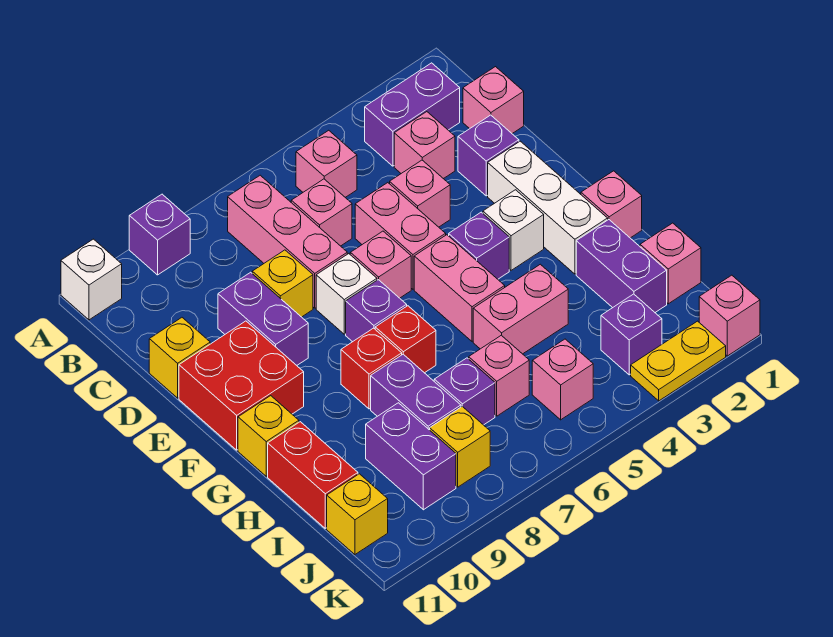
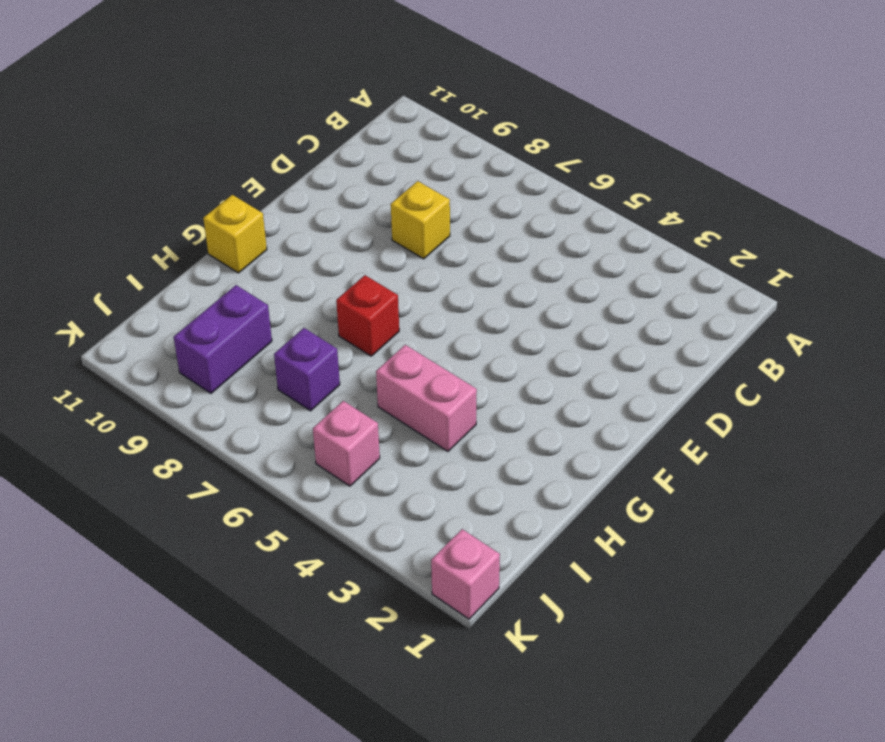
none -> purple 1x1 brick [129,194,190,275]
none -> white 1x1 brick [61,239,122,320]
none -> purple 1x2 brick [365,63,460,166]
none -> pink 1x1 brick [296,130,357,197]

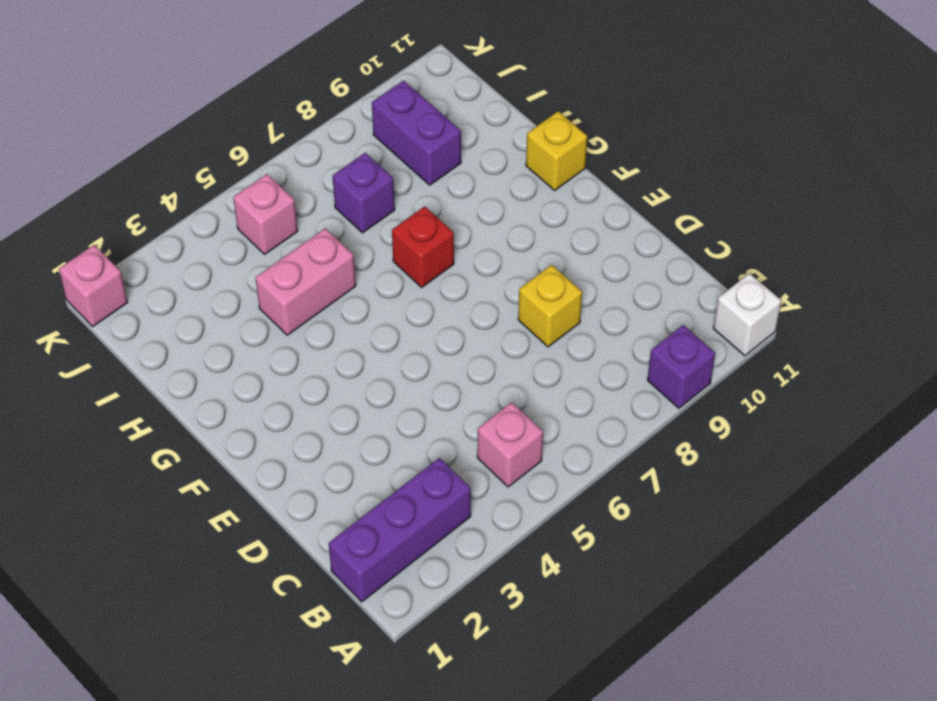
purple 1x3 brick [329,458,471,602] -> purple 1x2 brick [365,63,460,166]
none -> pink 1x3 brick [228,175,347,308]
none -> pink 1x1 brick [463,67,524,133]
none -> pink 1x1 brick [394,112,455,179]
none -> pink 1x1 brick [291,179,352,246]

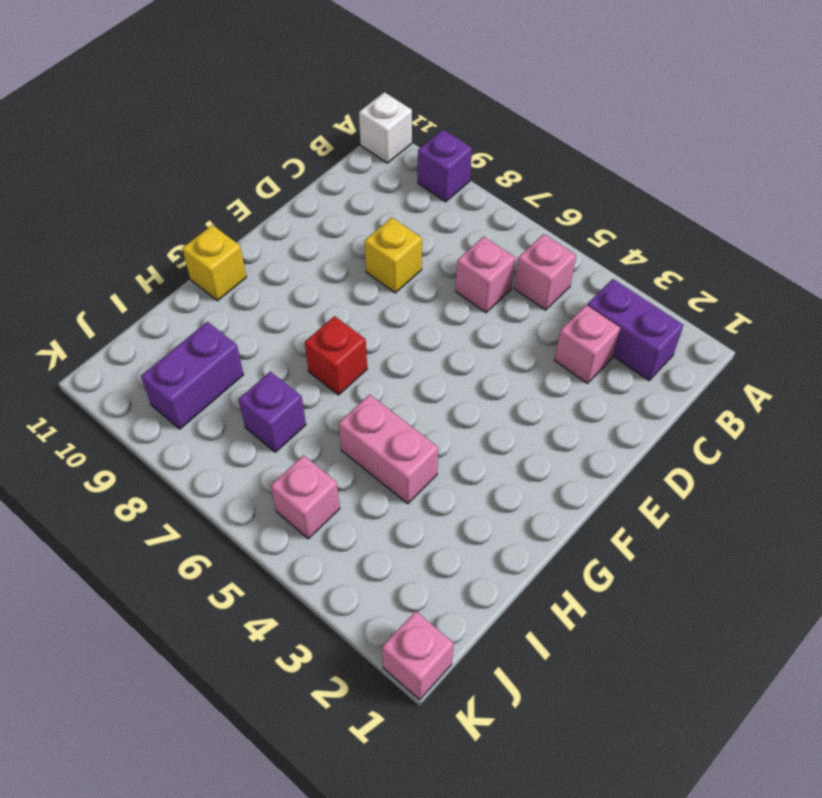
none -> pink 1x3 brick [228,175,347,308]
none -> pink 1x1 brick [463,67,524,133]
none -> purple 1x1 brick [458,115,519,196]
none -> pink 1x1 brick [390,160,450,227]

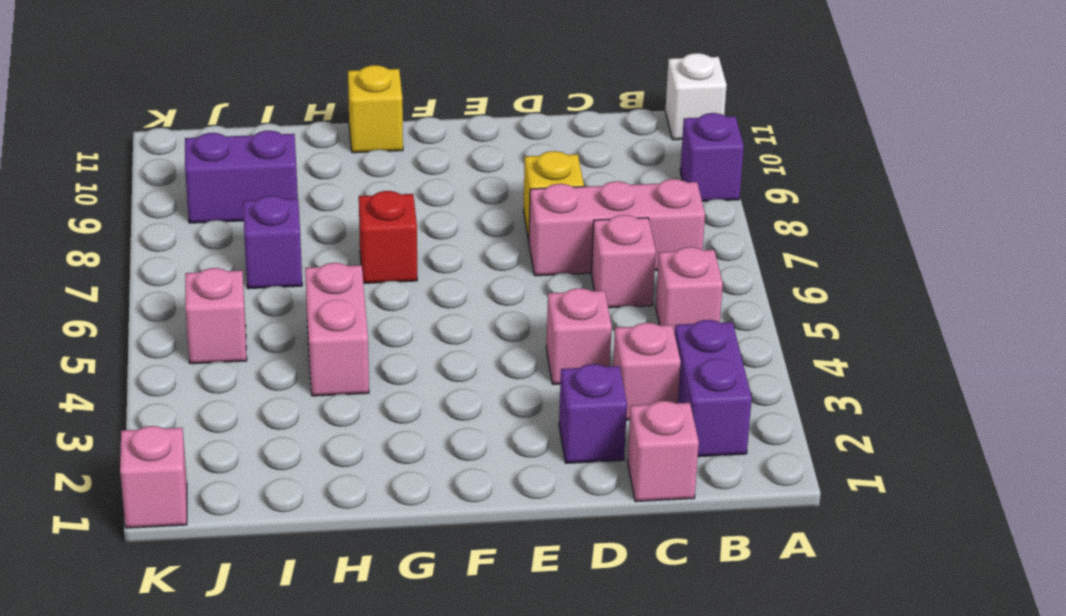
none -> pink 1x2 brick [355,183,446,289]
none -> purple 1x2 brick [218,272,308,365]
none -> yellow 1x1 brick [149,318,210,398]
none -> white 1x3 brick [488,141,608,274]

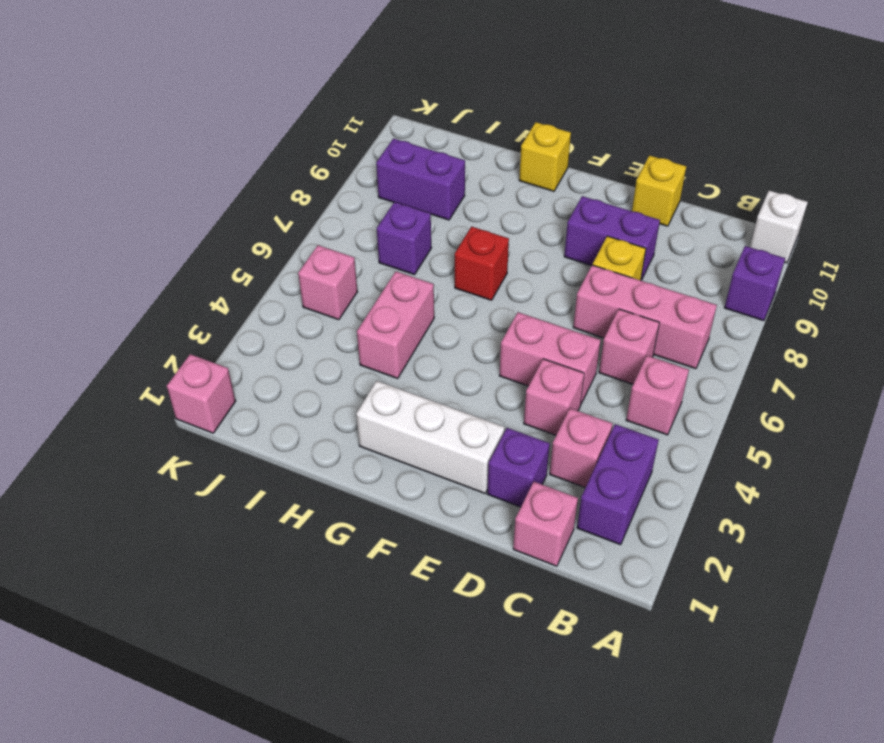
none -> pink 1x1 brick [350,231,411,298]
none -> white 1x1 brick [316,254,377,334]
none -> red 2x2 brick [179,321,304,450]
none -> white 1x1 brick [483,190,544,270]

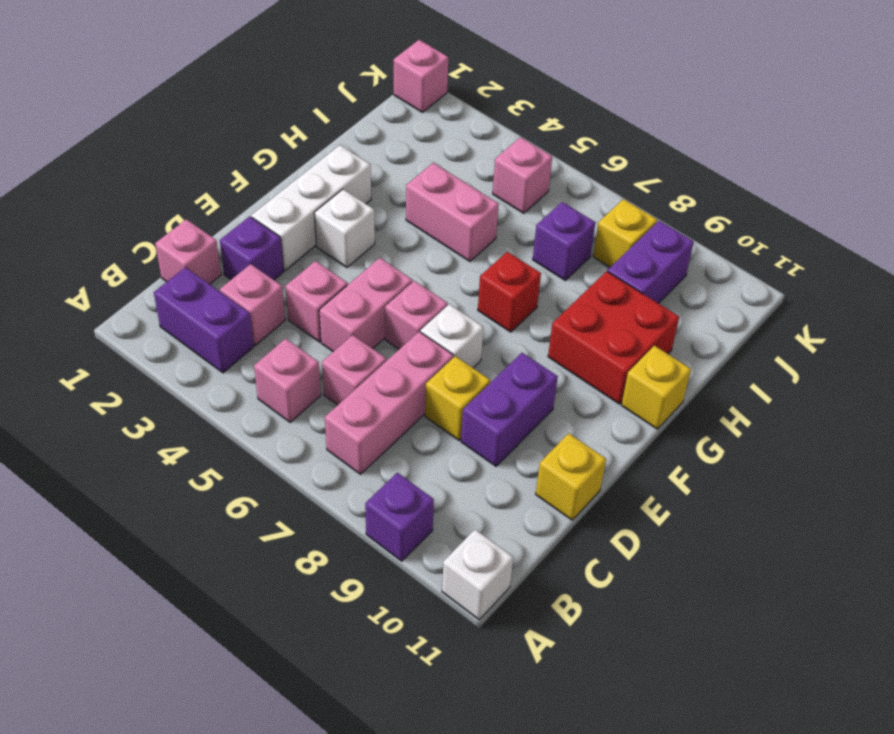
red 2x2 brick [548,271,679,404] -> red 2x2 brick moved to [179,321,304,450]
none -> purple 1x1 brick [449,212,509,279]
none -> pink 1x2 brick [414,235,505,341]
none -> purple 1x1 brick [346,280,407,342]
none -> pink 1x1 brick [581,171,642,238]

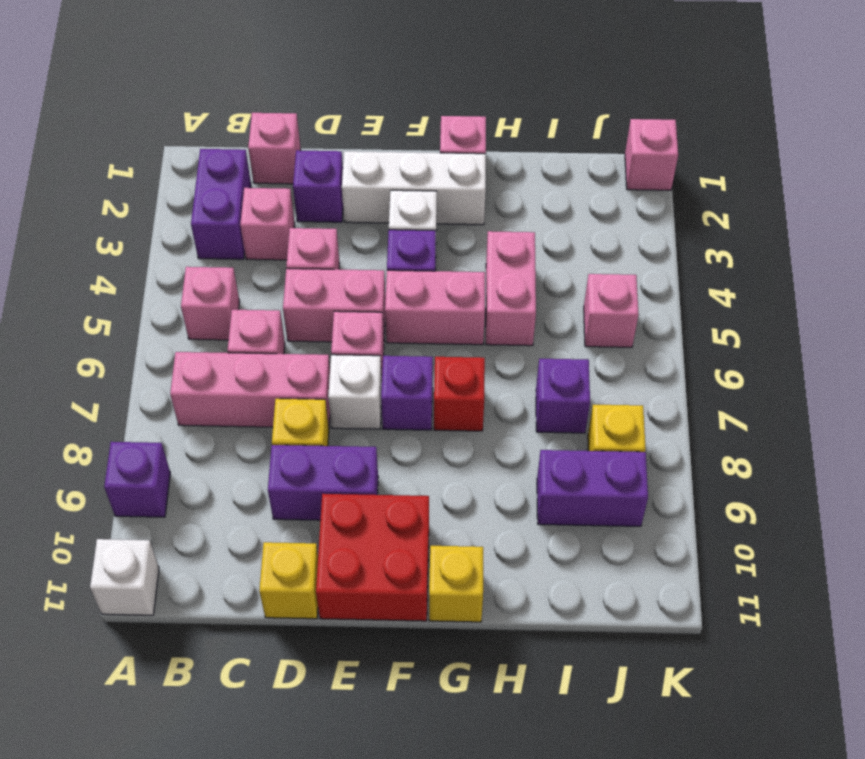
none -> red 1x1 brick [341,328,402,409]
none -> purple 1x2 brick [576,220,667,312]
none -> purple 1x2 brick [371,354,461,430]
none -> red 1x2 brick [268,422,358,528]

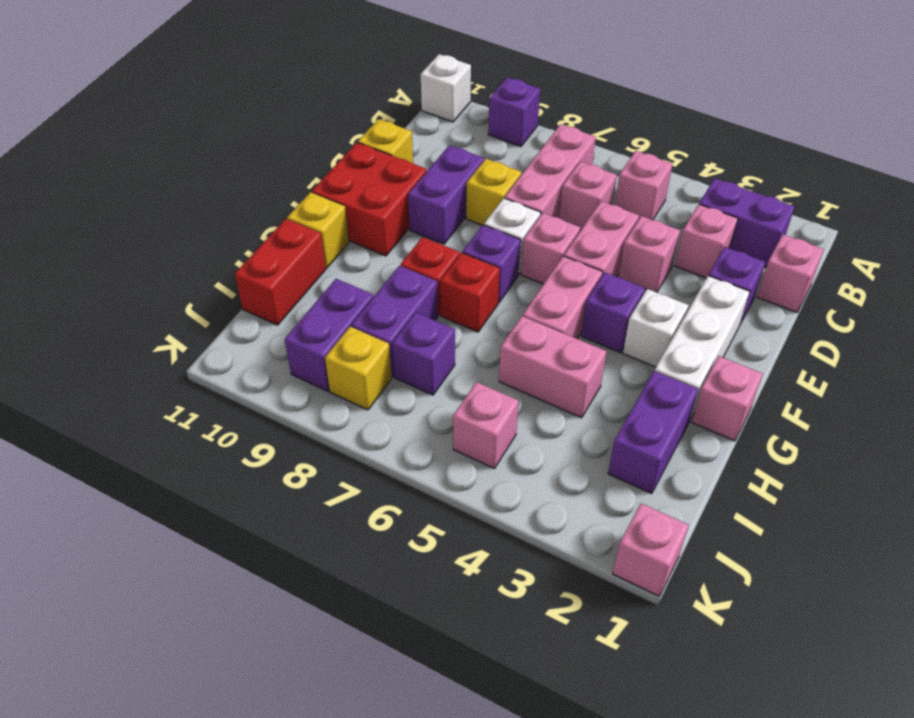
none -> pink 1x1 brick [640,223,701,304]
none -> pink 1x1 brick [469,335,529,416]
none -> purple 1x1 brick [601,294,662,375]
none -> yellow 1x1 brick [327,474,388,555]

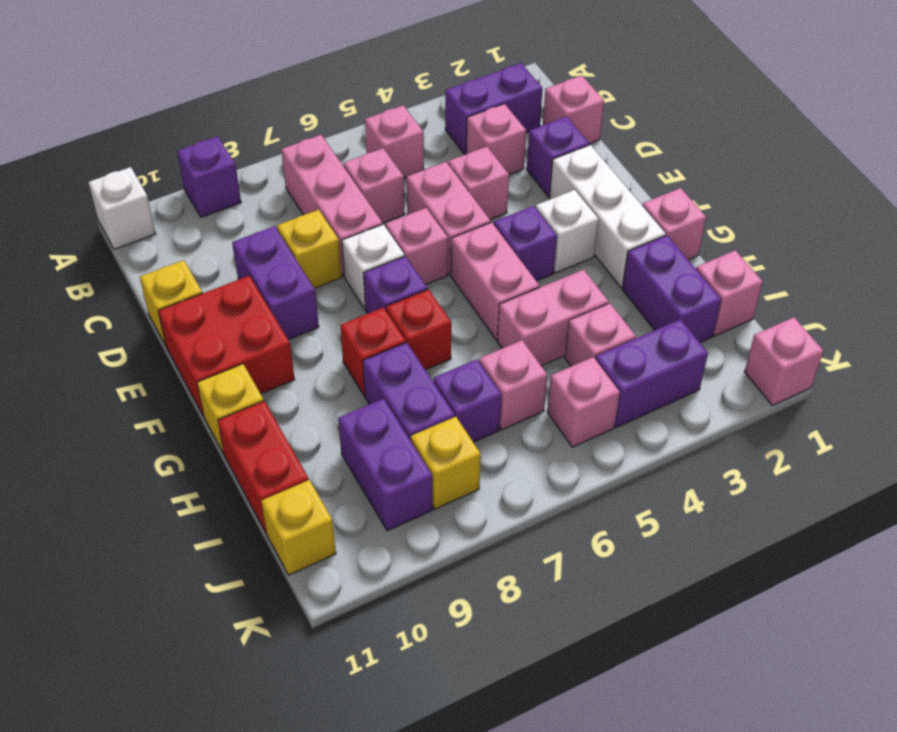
pink 1x1 brick [565,303,636,366] -> none
purple 1x2 brick [595,319,708,427] -> purple 1x1 brick [601,294,662,375]
none -> yellow 1x2 plate [631,321,726,401]

